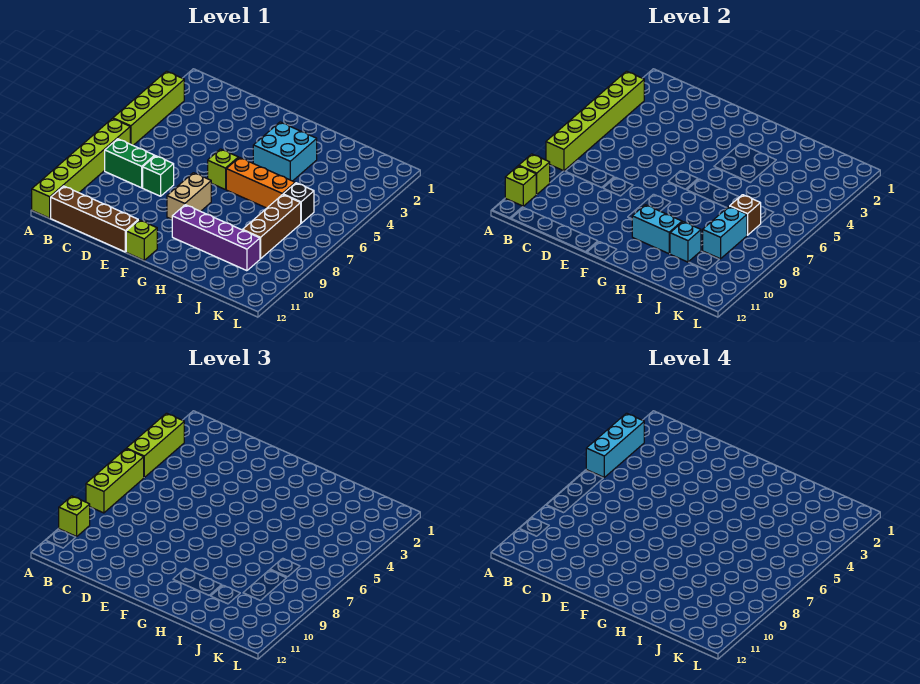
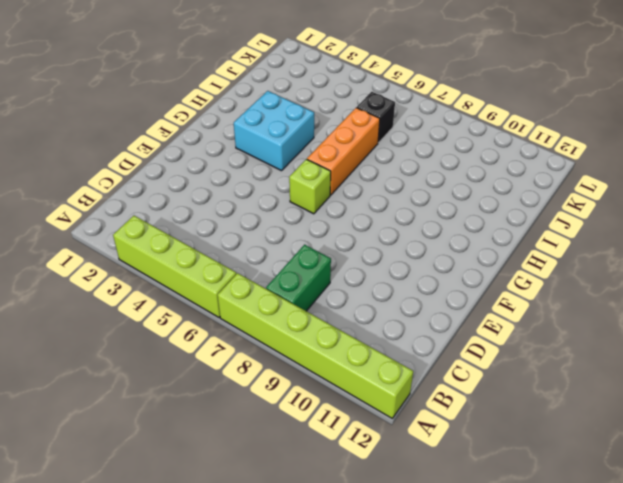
none -> brown 1x4 brick [51,186,138,252]
none -> green 1x1 brick [143,156,174,196]
none -> tan 1x2 brick [167,173,211,219]

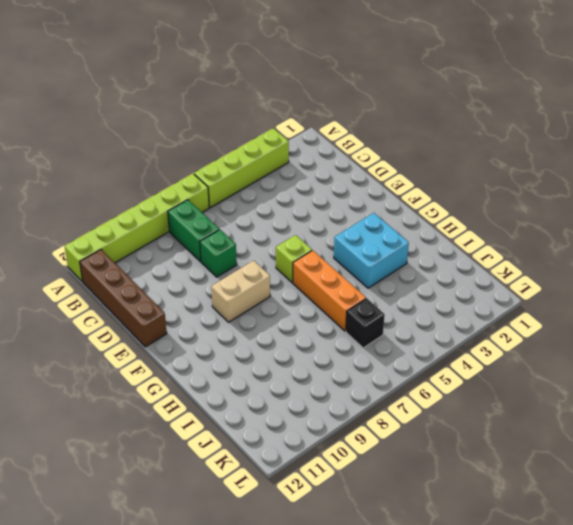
none -> lime 1x1 brick [126,220,157,260]
none -> purple 1x4 brick [172,205,260,271]
none -> brown 1x3 brick [243,195,301,259]

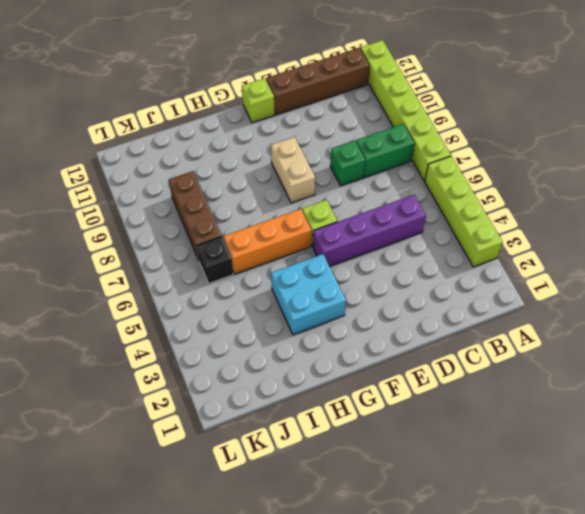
purple 1x4 brick [313,195,426,266] -> purple 1x4 brick moved to [172,205,260,271]
none -> lime 1x6 brick [546,71,644,171]
none -> lime 1x1 brick [519,154,550,194]
none -> lime 1x1 brick [505,166,537,206]

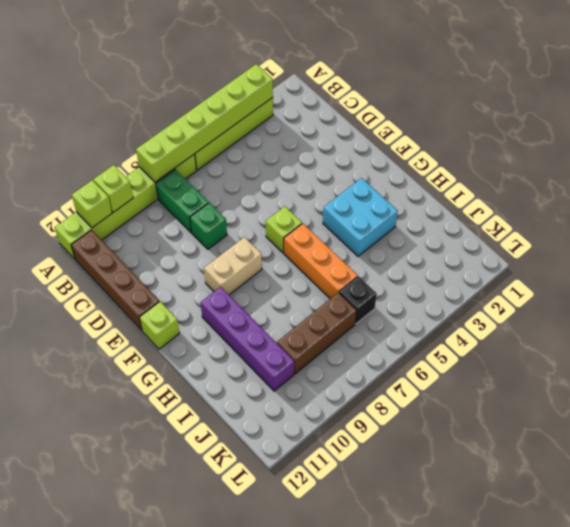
none -> cyan 1x2 brick [632,205,682,254]
none -> cyan 1x1 brick [670,222,701,262]
none -> brown 1x1 brick [730,195,761,235]

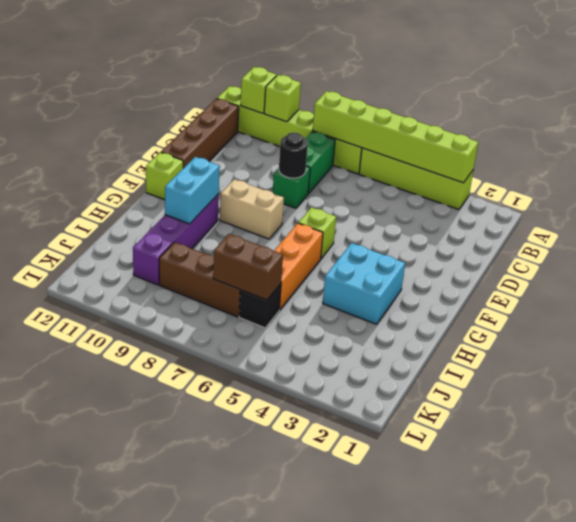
black 1x1 round brick [279,132,308,178] -> none
brown 1x2 brick [213,234,283,300] -> brown 1x1 brick [730,195,761,235]
none -> cyan 1x1 brick [670,222,701,262]
none -> cyan 1x2 brick [703,206,747,259]
none -> lime 1x3 brick [126,413,184,477]

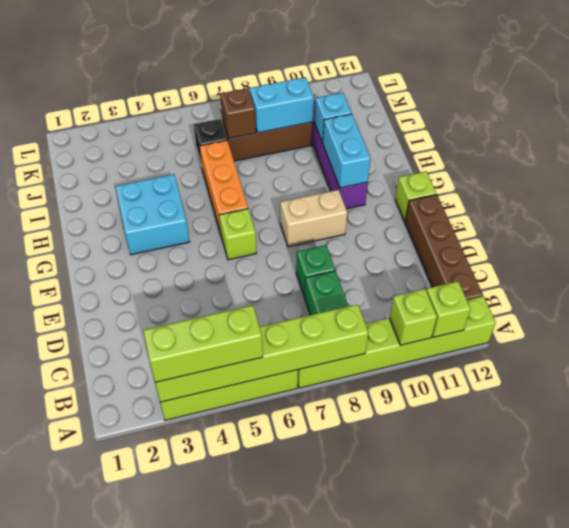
none -> lime 1x3 brick [86,449,144,513]
none -> lime 1x1 brick [59,496,90,536]
none -> cyan 1x3 brick [586,413,644,477]

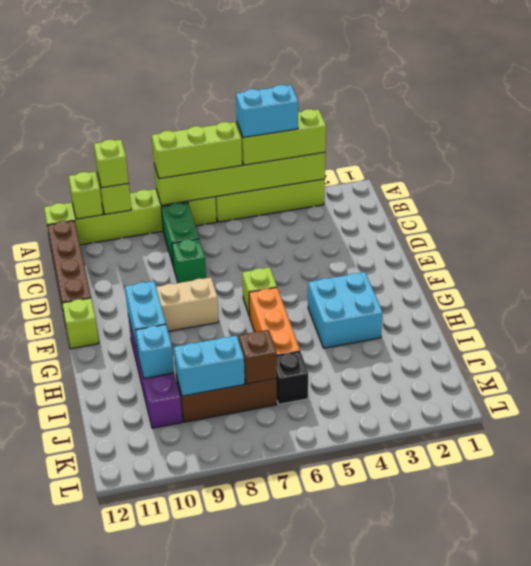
cyan 1x2 brick [236,85,298,138] -> cyan 1x3 brick [586,413,644,477]

